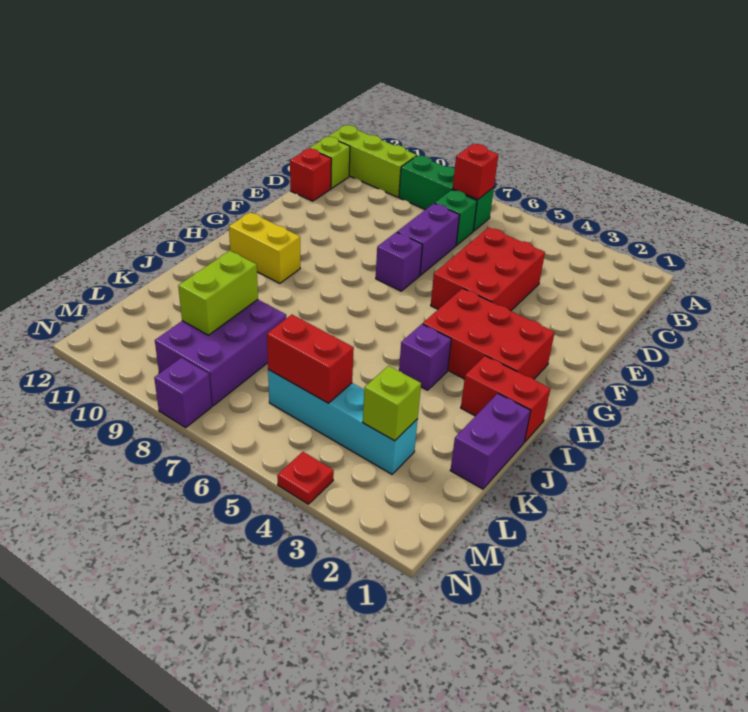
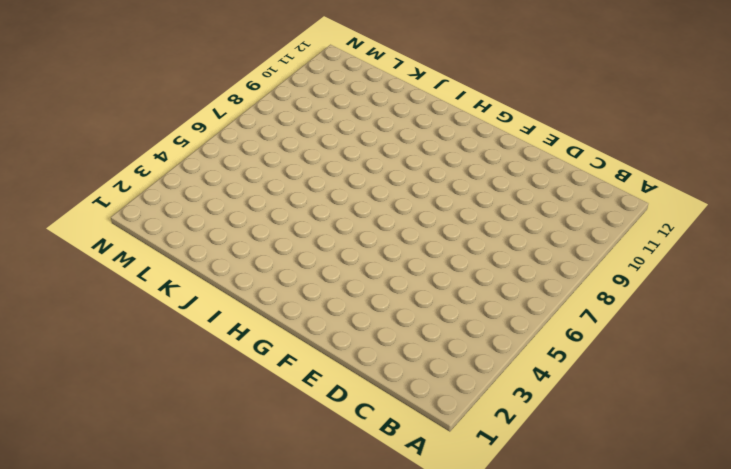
none -> green 1x3 brick [399,155,494,231]
none -> lime 1x3 brick [328,125,417,197]
none -> green 1x1 brick [435,190,477,245]

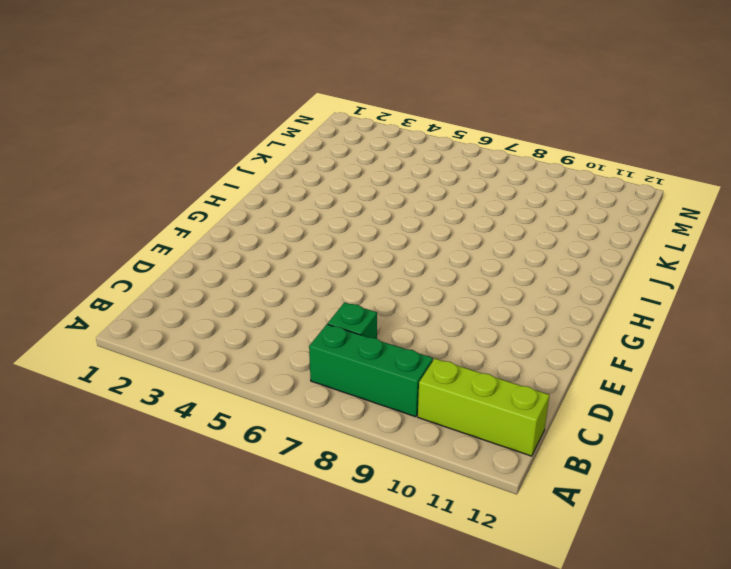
none -> lime 1x1 brick [310,137,350,188]
none -> red 2x3 brick [431,228,545,311]
none -> purple 1x2 brick [397,203,460,275]

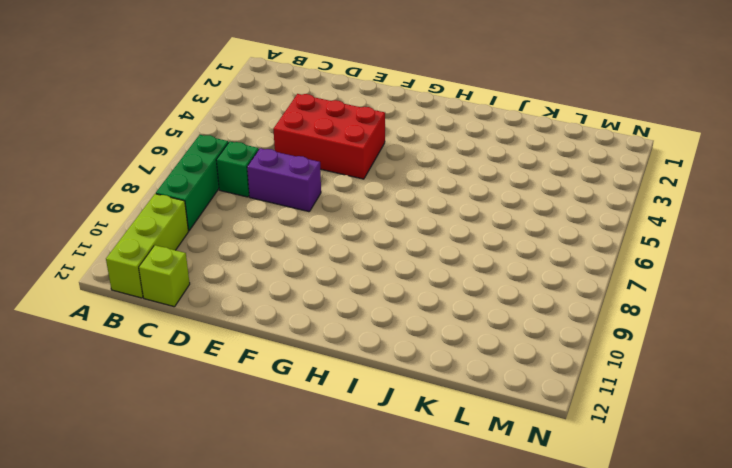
none -> red 1x1 brick [290,149,331,201]
none -> purple 1x1 brick [376,232,422,291]
none -> red 2x3 brick [423,288,555,379]

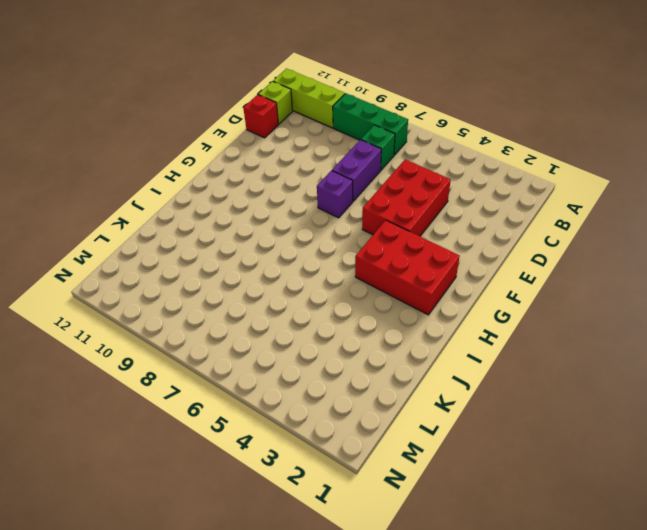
none -> yellow 1x2 brick [229,212,300,283]
none -> red 1x2 brick [461,356,551,442]
none -> purple 1x1 brick [399,324,451,390]

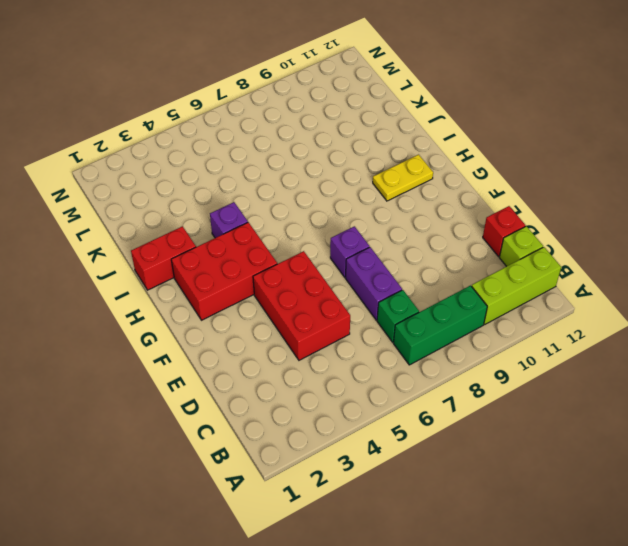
yellow 1x2 plate [373,155,433,201] -> yellow 1x2 brick [229,212,300,283]
none -> purple 1x2 brick [450,393,531,489]
none -> purple 2x3 brick [155,300,286,406]
none -> cyan 1x4 brick [268,370,418,474]

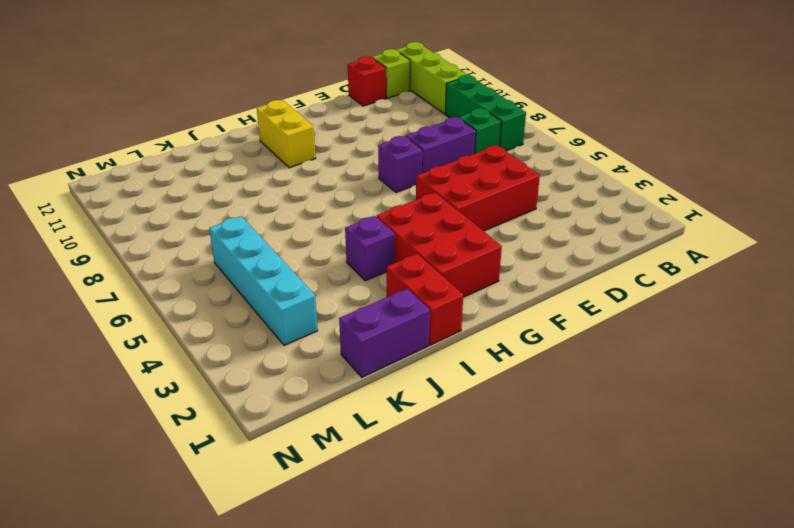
none -> purple 2x3 brick [155,300,286,406]
none -> red 1x1 plate [277,452,334,504]
none -> purple 1x1 brick [154,358,212,428]

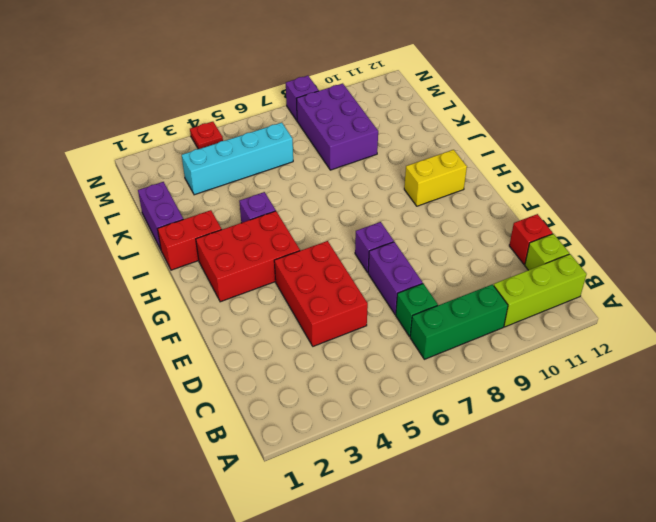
none -> red 1x1 brick [453,144,499,200]
none -> lime 1x2 brick [178,251,258,335]
none -> lime 1x1 brick [363,366,421,441]

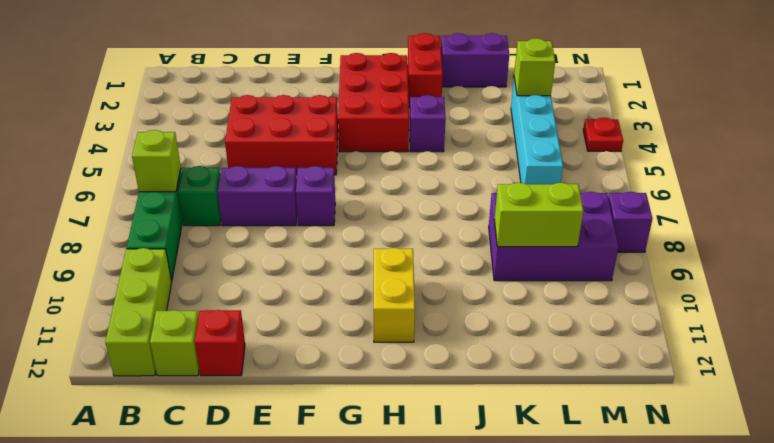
lime 1x1 brick [132,130,181,192] -> red 1x1 brick [453,144,499,200]
none -> red 1x2 brick [267,315,354,403]

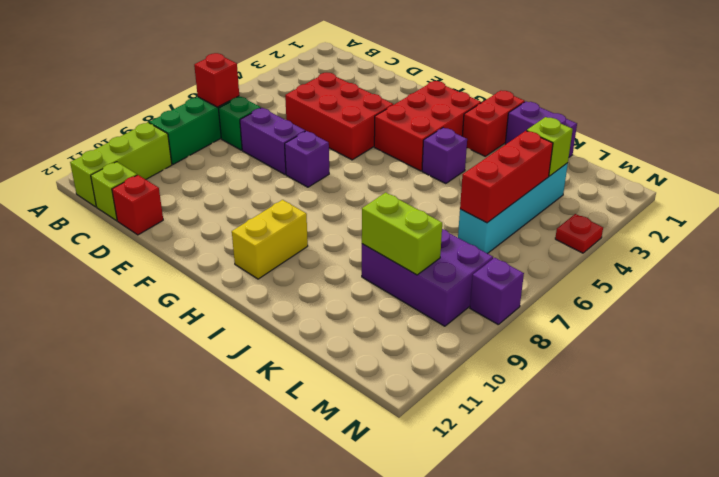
red 1x3 brick [460,131,553,223] -> red 1x2 brick [267,315,354,403]

